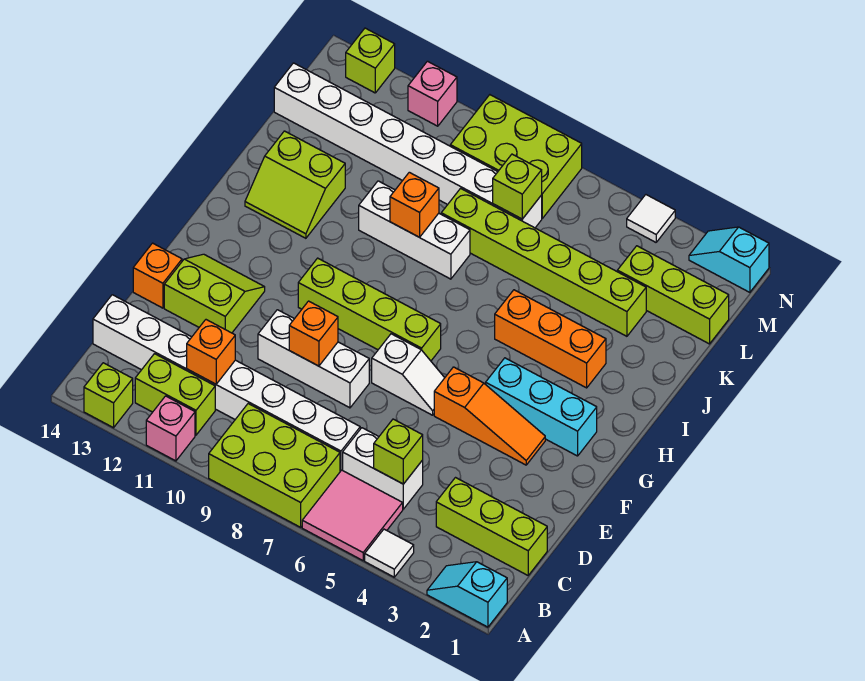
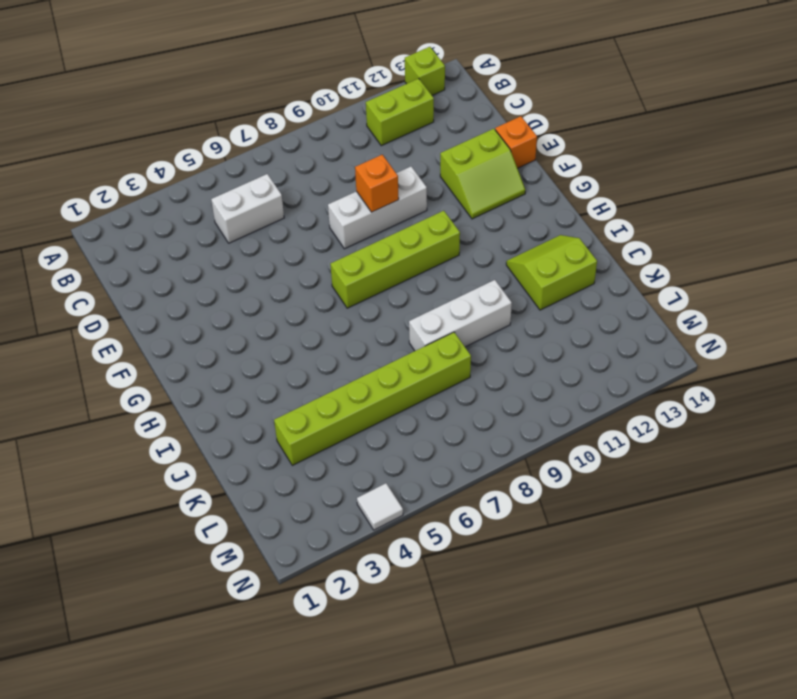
none -> cyan 1x2 slope [427,562,507,627]
none -> white 1x1 tile [365,529,414,577]
none -> pink 2x2 tile [302,470,403,560]
none -> lime 2x3 brick [209,404,340,527]

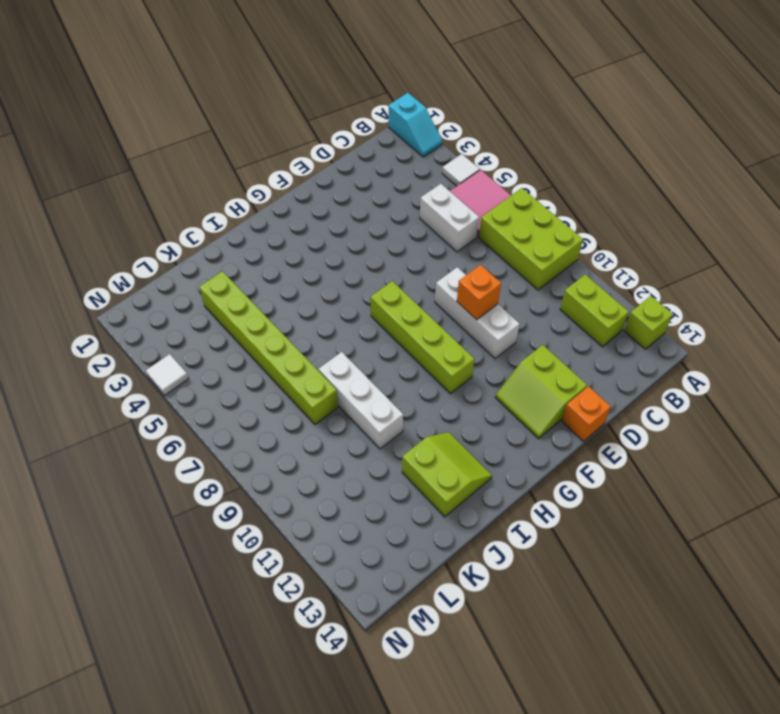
none -> pink 1x1 brick [146,396,195,461]
none -> lime 1x3 brick [436,478,547,575]
none -> white 1x8 brick [93,295,360,471]
none -> orange 1x3 slope [434,367,545,465]

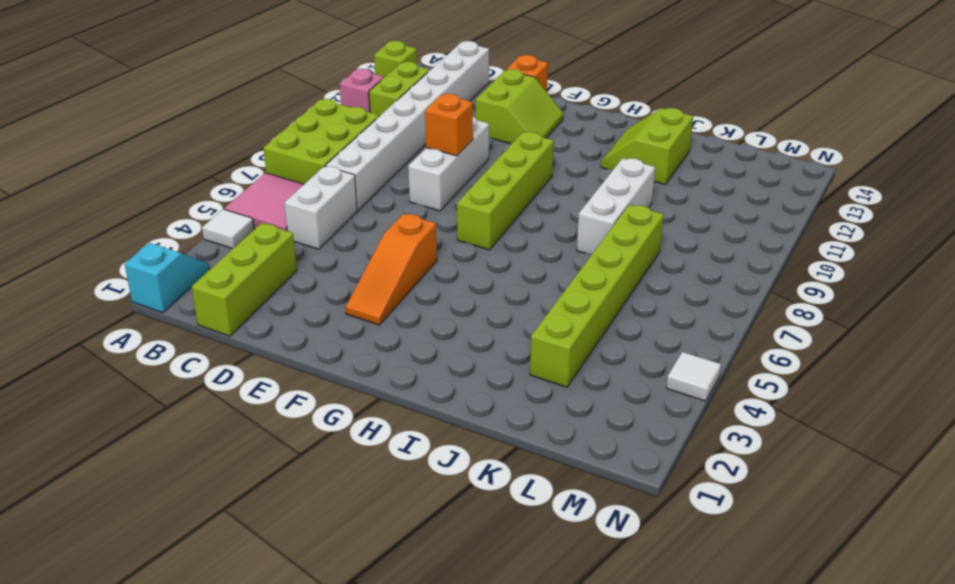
none -> white 1x2 slope [372,334,444,415]
none -> cyan 1x3 brick [486,358,597,456]
none -> orange 1x3 brick [495,290,606,388]
none -> lime 1x3 brick [617,246,729,344]

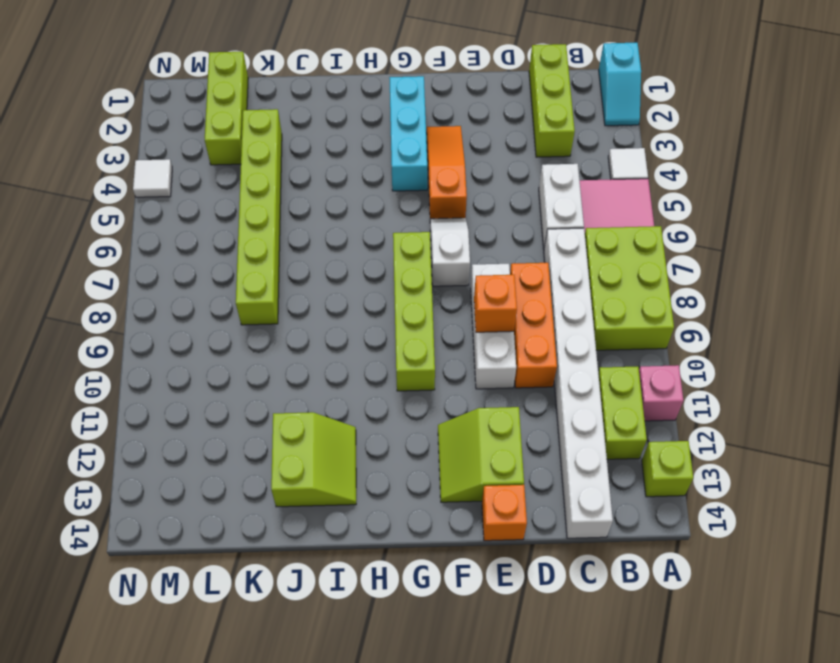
orange 1x3 brick [510,263,557,388] -> orange 1x3 brick moved to [495,290,606,388]
none -> white 1x3 brick [359,181,470,279]
none -> white 1x8 brick [274,63,542,228]
none -> lime 2x3 brick [450,95,582,218]
none -> cyan 1x2 slope [689,227,769,292]

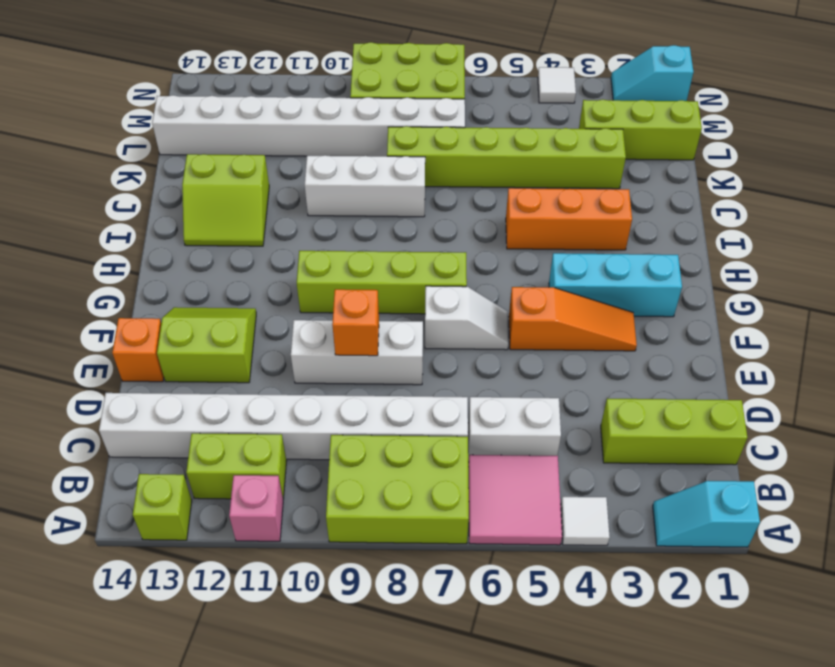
none -> pink 1x1 brick [408,61,457,126]
none -> lime 1x1 brick [346,28,395,93]
none -> lime 1x1 brick [374,419,423,484]
none -> orange 1x1 brick [187,320,235,384]

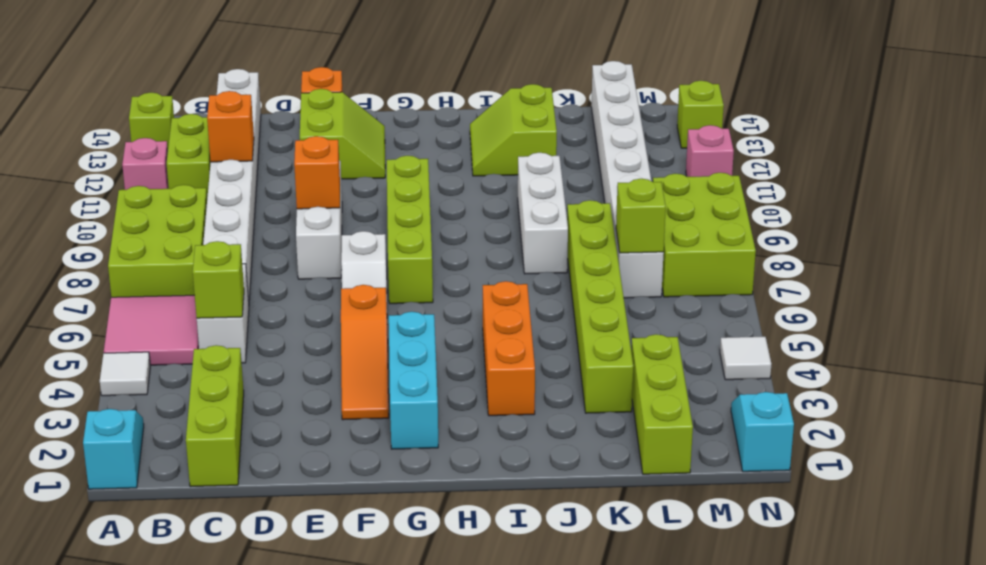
none -> orange 1x1 brick [390,172,439,237]

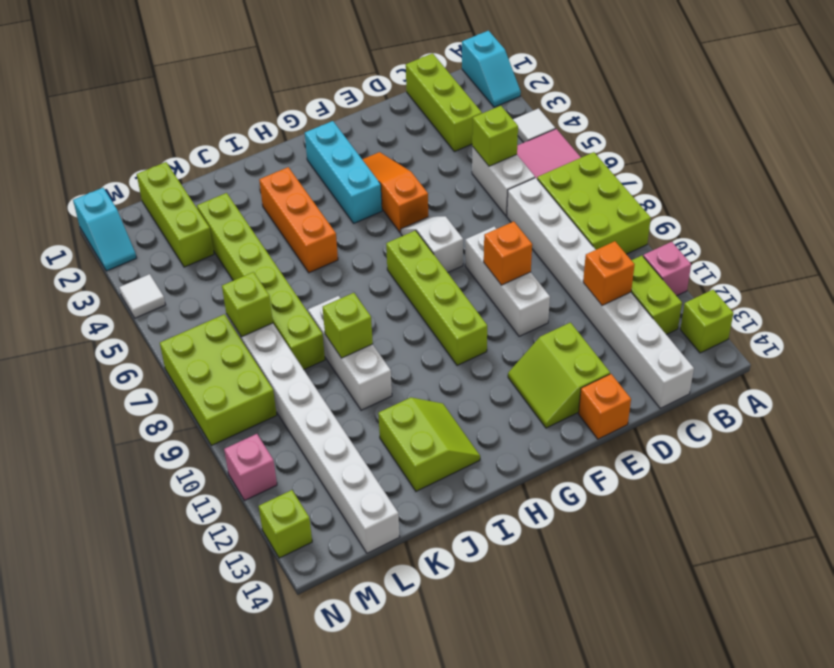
lime 1x1 brick [323,293,373,358] -> orange 1x1 brick [390,172,439,237]

